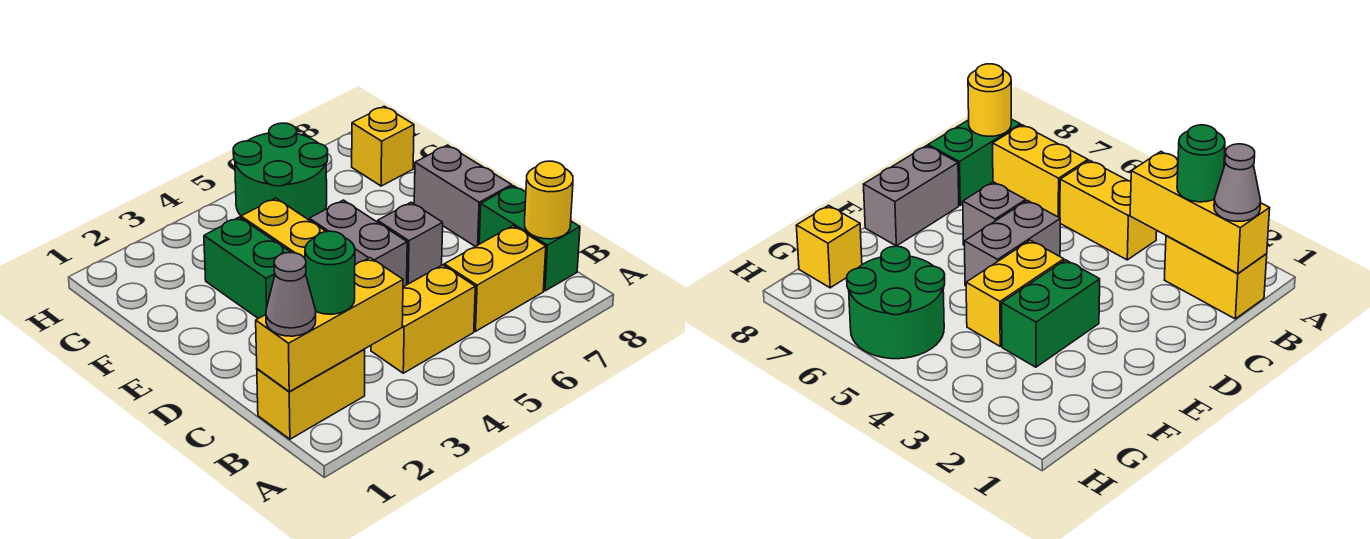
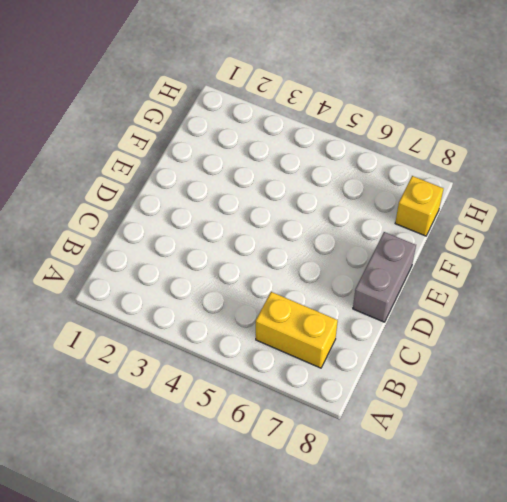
none -> yellow 1x2 brick [257,349,365,439]
none -> yellow 1x2 brick [371,265,475,373]
none -> green 1x2 brick [479,186,580,291]

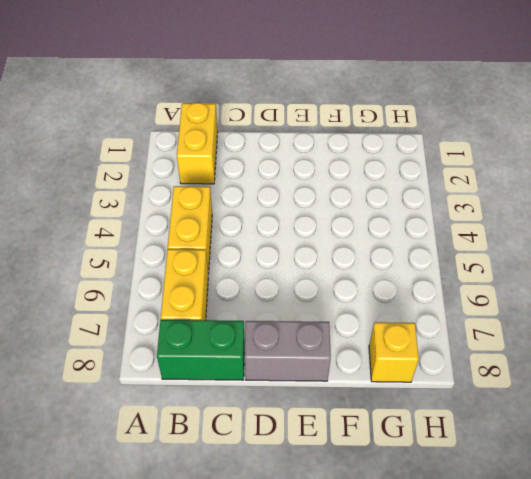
none -> grey 1x2 brick [309,200,407,287]
none -> grey 1x1 brick [378,202,443,285]
none -> green 1x2 brick [204,217,291,318]

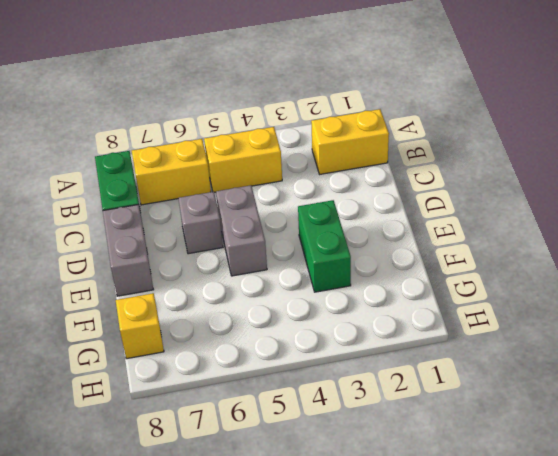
none -> yellow 1x2 brick [241,198,326,258]
none -> green 2x2 round brick [233,123,328,220]
none -> yellow 1x3 brick [256,258,403,391]

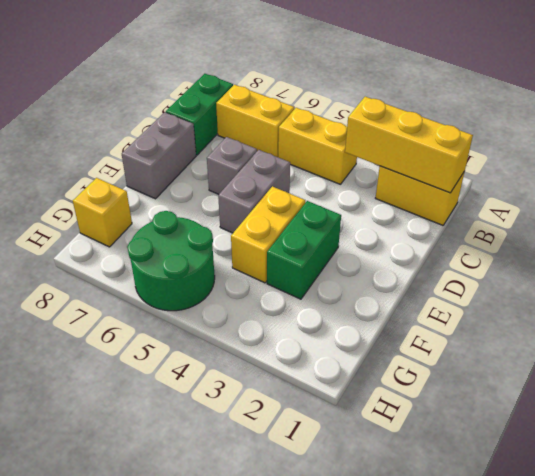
none -> yellow 1x1 round brick [525,161,573,239]
none -> grey 1x1 cone [266,253,316,336]
none -> green 1x1 round brick [305,231,355,314]

